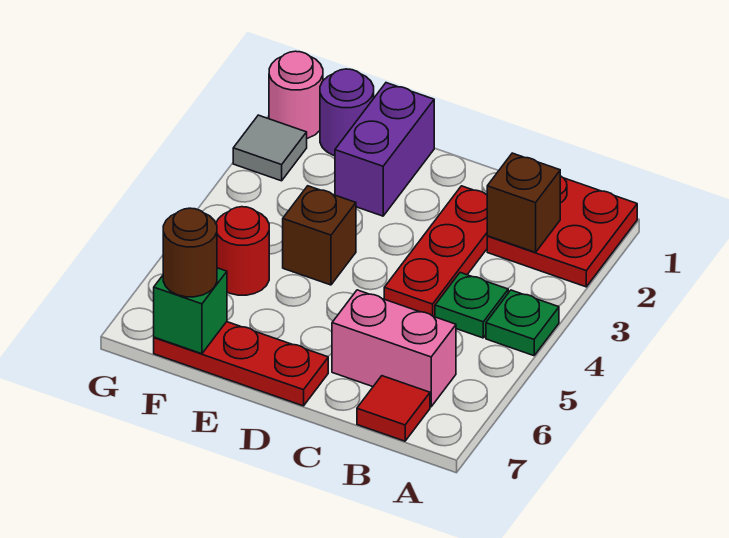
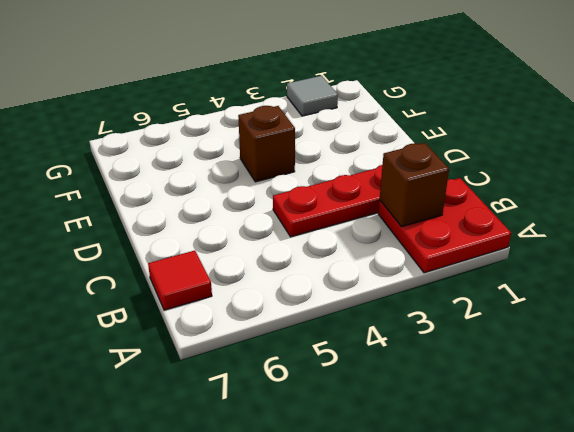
none -> green 1x1 plate [486,290,559,356]
none -> green 1x1 plate [435,272,508,338]
none -> pink 1x2 brick [332,290,456,407]

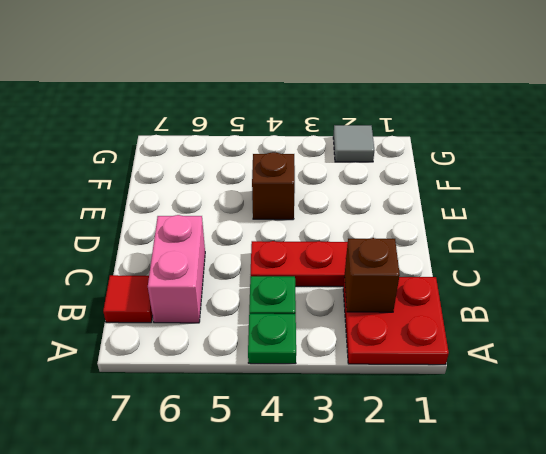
none -> red 1x3 plate [154,322,328,406]
none -> purple 1x2 brick [335,83,434,216]
none -> purple 1x1 round brick [320,69,374,156]

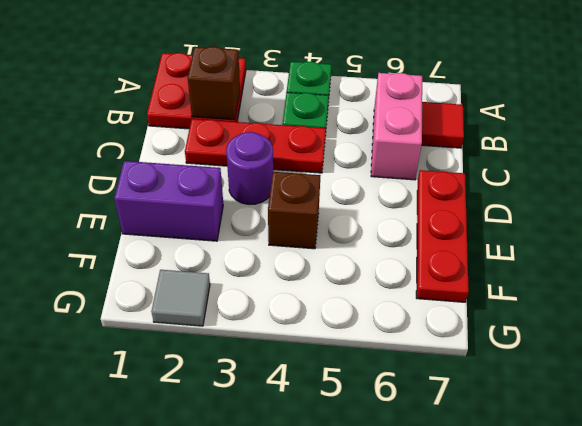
purple 1x1 round brick [226,132,273,204] -> purple 1x1 round brick moved to [320,69,374,156]
none -> red 1x1 round brick [216,207,269,295]
none -> pink 1x1 round brick [269,51,323,138]
none -> green 1x1 brick [154,268,227,354]

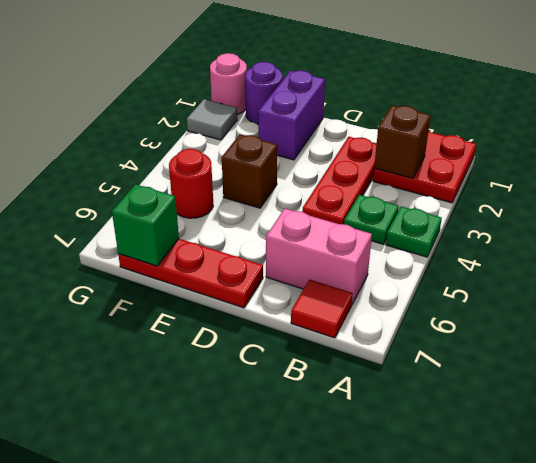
none -> brown 1x1 round brick [163,208,217,297]

